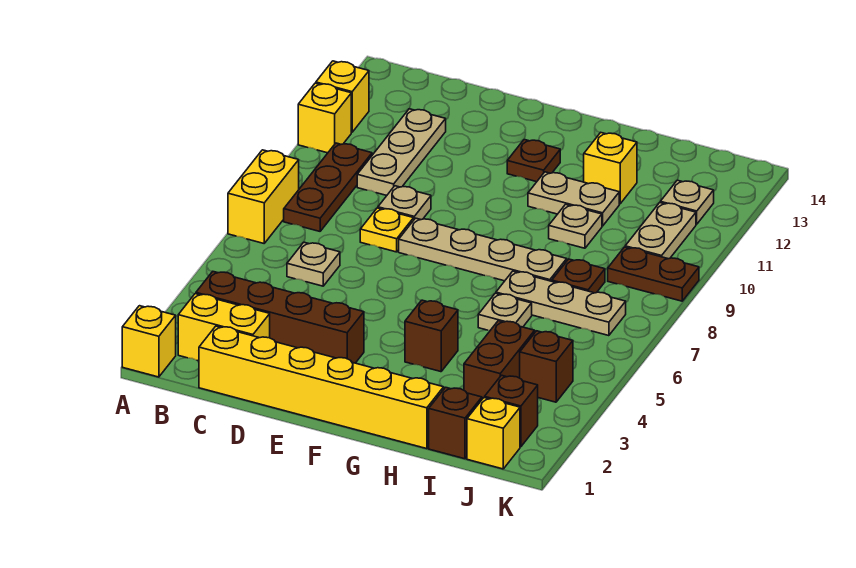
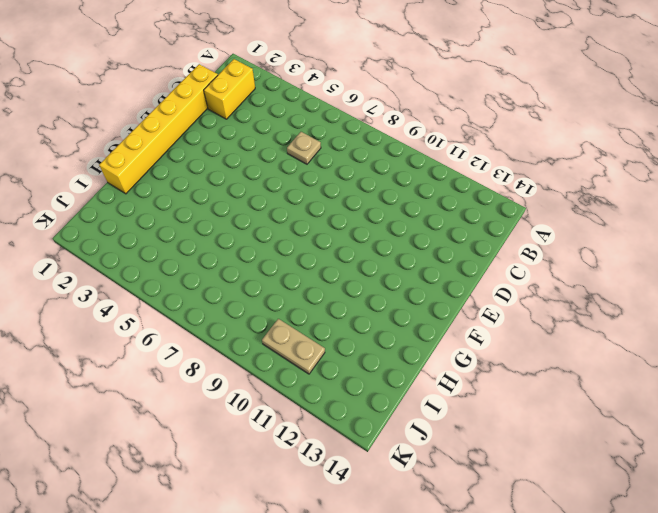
none -> yellow 1x1 brick [122,306,176,377]
none -> yellow 1x2 brick [228,150,299,243]
none -> yellow 1x1 brick [298,83,351,153]

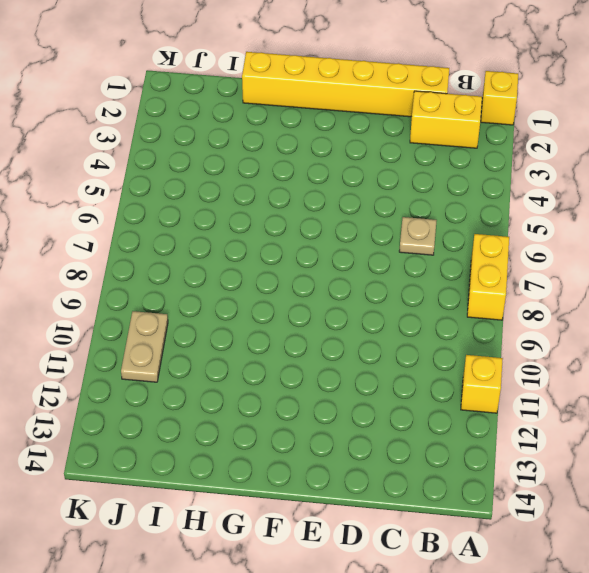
none -> yellow 1x1 brick [316,61,369,132]
none -> brown 1x4 brick [196,271,364,363]
none -> brown 1x3 plate [284,143,372,231]

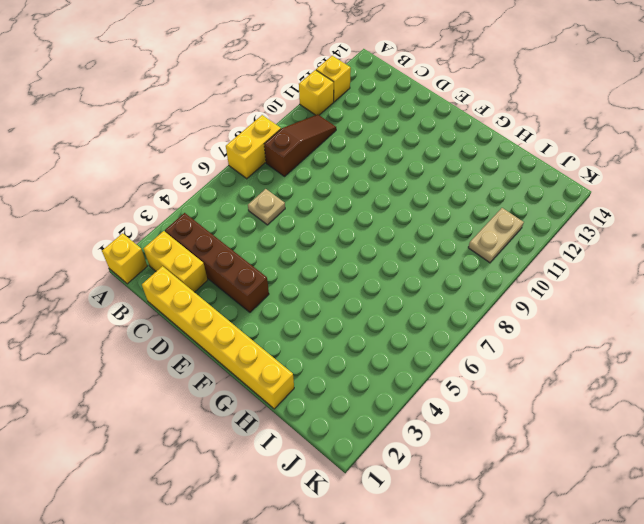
brown 1x3 slope [264,114,336,176] -> brown 1x3 plate [284,143,372,231]
none -> tan 1x3 plate [357,109,446,195]
none -> yellow 1x1 plate [360,208,414,252]
none -> tan 1x1 plate [378,186,431,220]

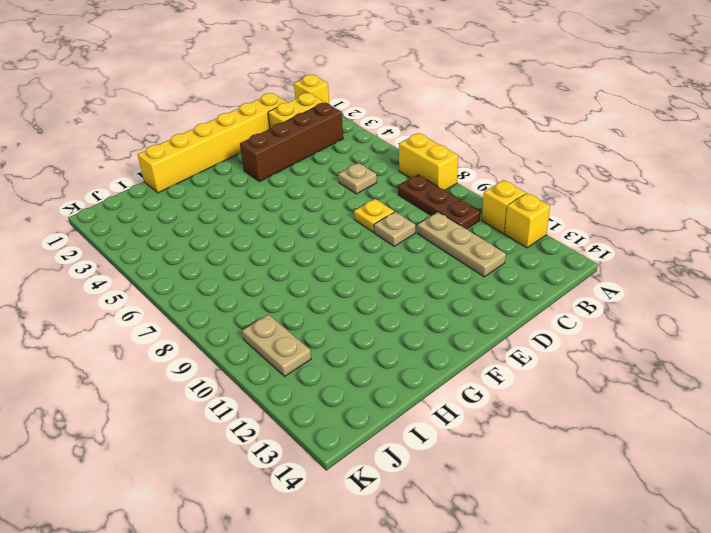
none -> tan 1x4 plate [399,218,567,281]
none -> brown 1x1 plate [507,140,560,182]
none -> brown 1x1 brick [405,300,458,372]

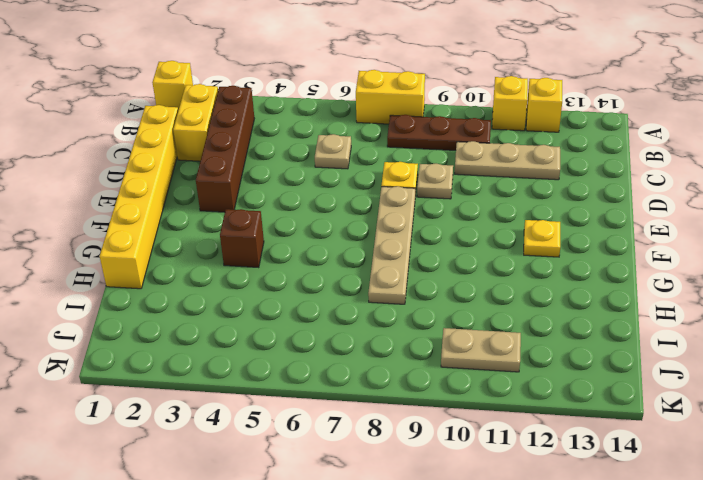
yellow 1x1 plate [524,220,560,257] -> brown 1x1 plate [507,140,560,182]
none -> tan 1x2 plate [528,172,619,226]
none -> tan 1x1 plate [478,293,532,330]
none -> tan 1x3 plate [496,271,626,336]

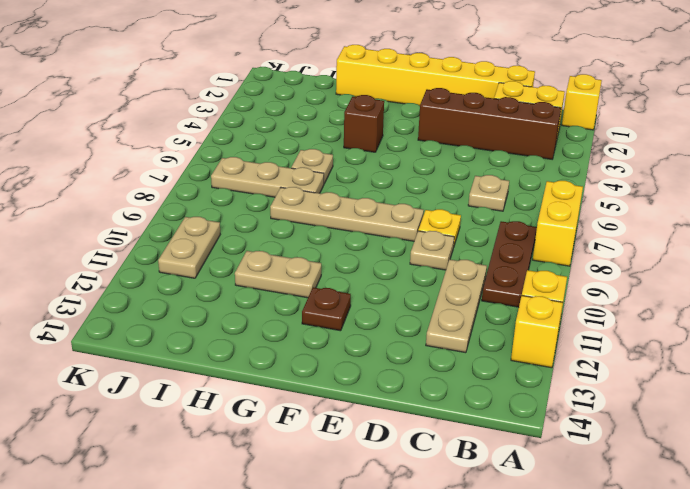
none -> tan 1x1 plate [549,204,602,248]
none -> yellow 1x1 brick [584,132,637,204]
none -> brown 1x1 brick [429,387,482,459]

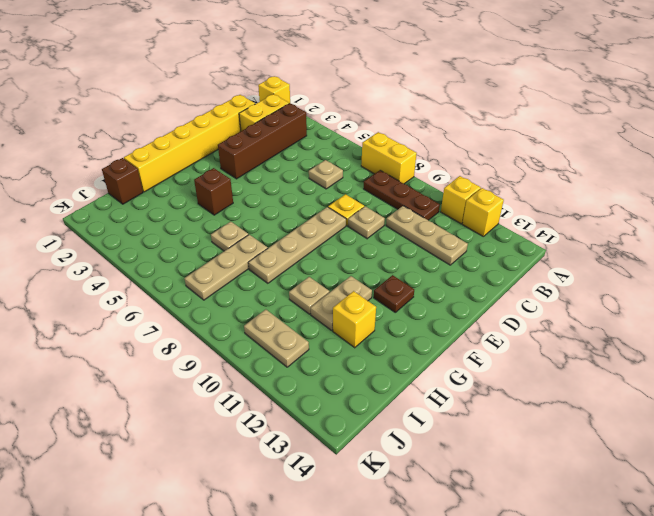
none -> brown 1x2 brick [464,321,535,399]
none -> brown 1x1 plate [552,259,605,293]
none -> yellow 1x1 brick [467,398,520,469]

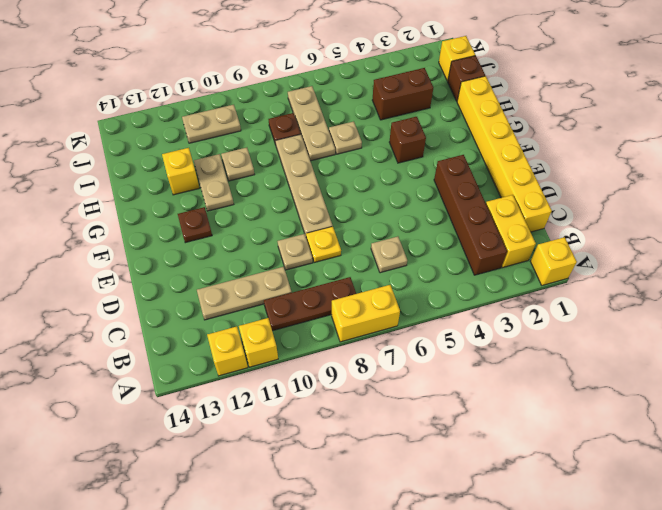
none -> brown 1x1 brick [485,375,538,447]
none -> brown 1x1 brick [520,331,573,402]
none -> brown 1x2 plate [608,247,699,301]

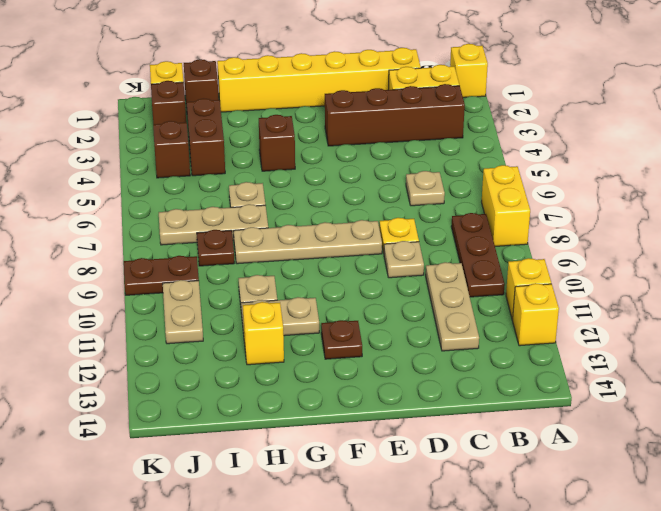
none -> tan 1x1 plate [660,180,714,224]

